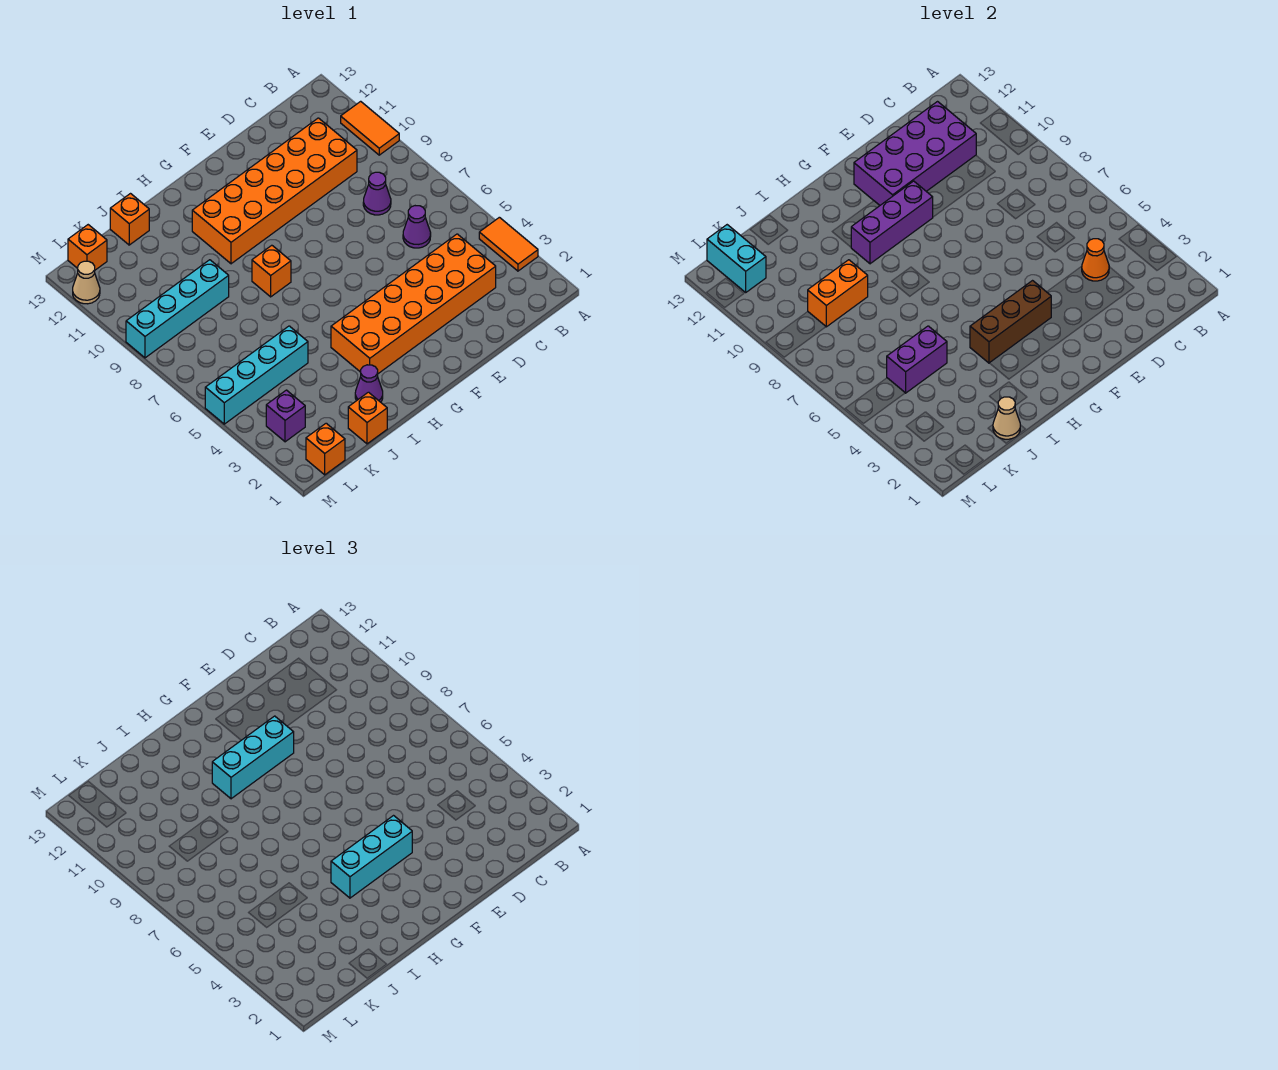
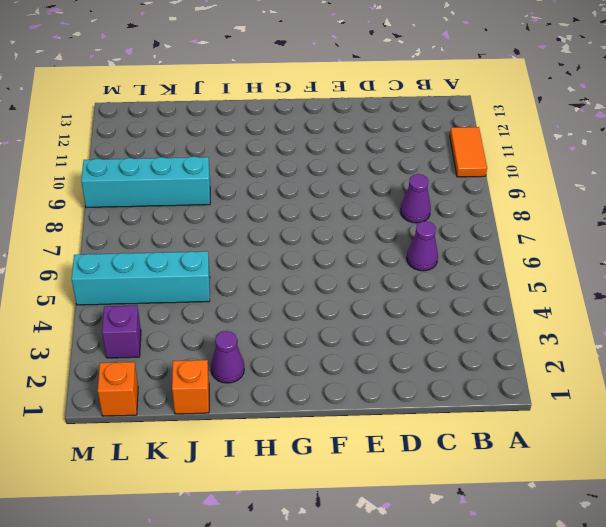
none -> orange 1x2 tile [479,217,538,271]
none -> orange 2x6 brick [331,234,496,374]
none -> orange 2x6 brick [192,118,357,264]

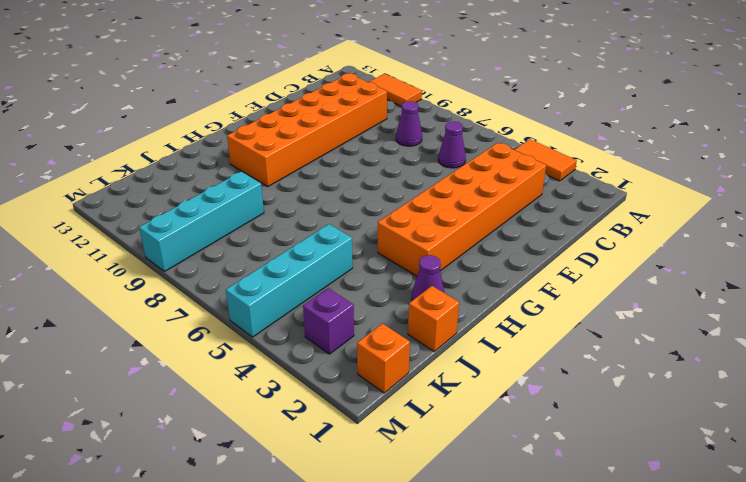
none -> orange 1x1 brick [252,245,291,297]
none -> orange 1x1 brick [110,194,149,245]
none -> orange 1x1 brick [68,225,107,270]

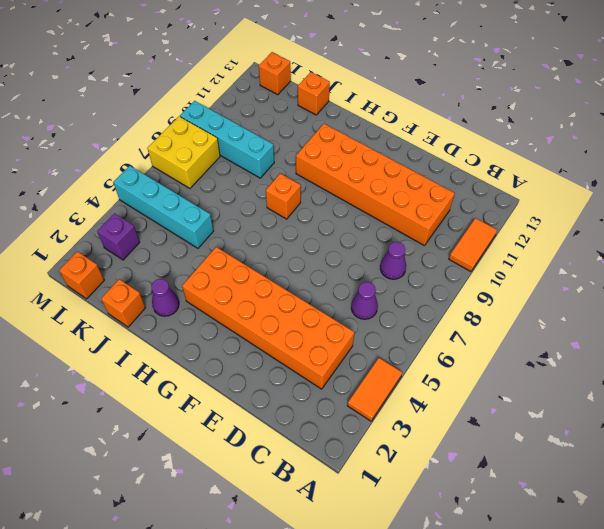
yellow 2x2 brick [147,116,220,188] -> none
none -> tan 1x1 cone [73,261,100,304]
none -> orange 1x1 cone [1082,239,1109,281]
none -> purple 2x4 brick [854,102,976,205]

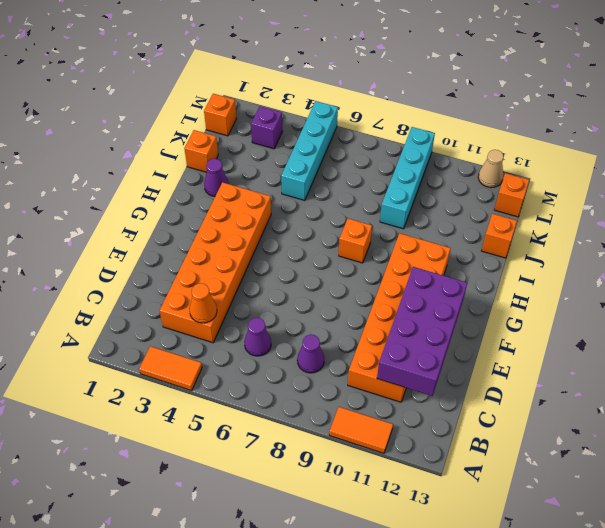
none -> brown 1x3 brick [970,281,1051,363]
none -> purple 1x3 brick [851,181,933,264]
none -> tan 1x1 cone [993,397,1020,439]

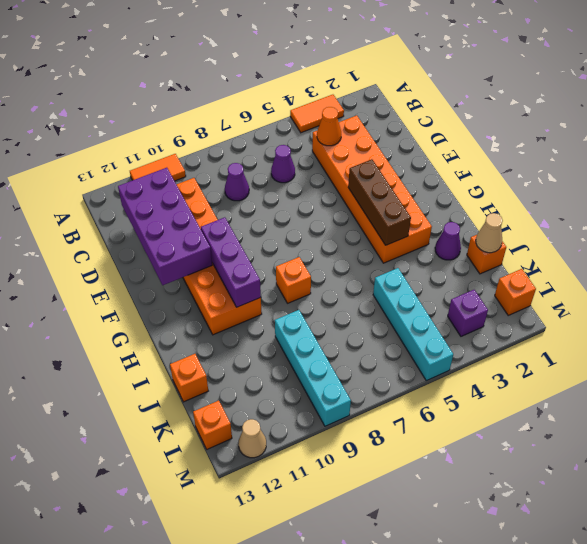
none -> purple 1x2 brick [887,326,947,393]
none -> orange 1x2 brick [808,260,868,327]
none -> cyan 1x2 brick [707,225,766,292]

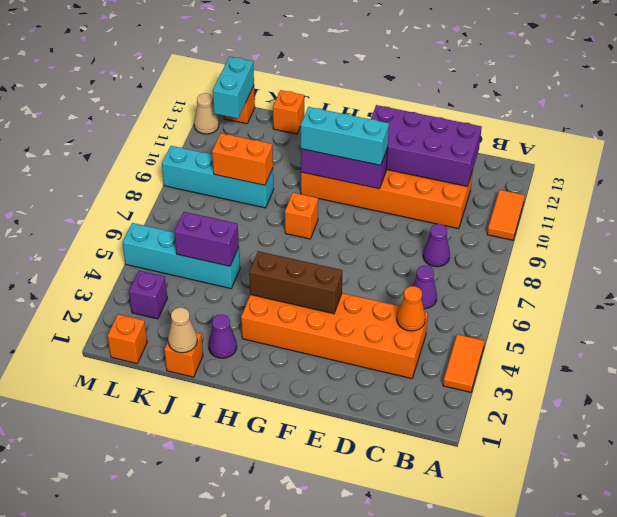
none -> cyan 1x3 brick [331,816,412,898]

